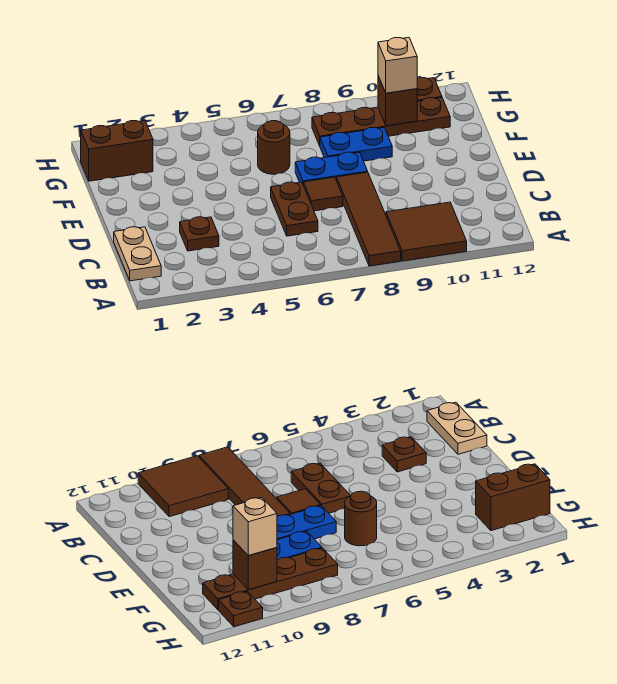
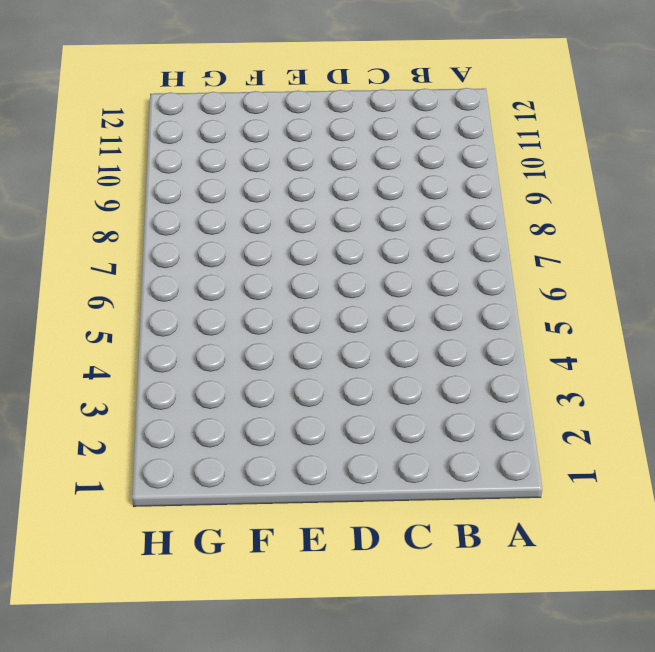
none -> brown 1x4 tile [337,172,401,266]
none -> brown 2x2 tile [386,202,467,261]
none -> tan 1x2 plate [114,227,161,281]

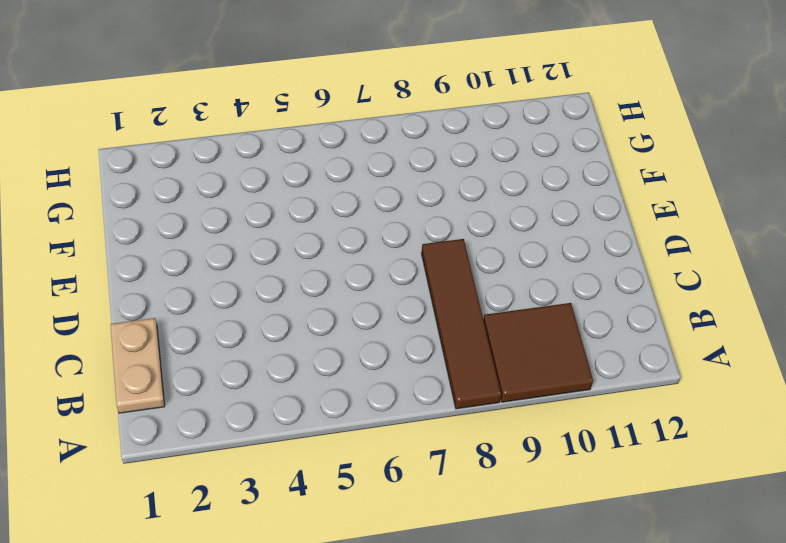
none -> brown 1x1 plate [180,217,219,251]
none -> brown 1x2 plate [271,182,318,236]
none -> brown 1x1 tile [304,177,343,211]

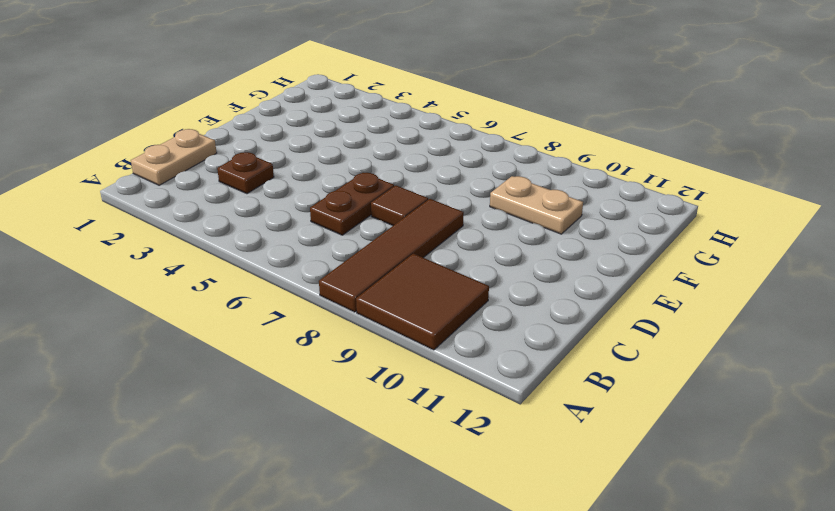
tan 1x2 plate [490,176,583,234] -> blue 1x2 plate [320,128,392,161]
none -> blue 1x2 plate [295,152,368,185]
none -> brown 1x1 round brick [258,121,290,174]
none -> brown 1x2 brick [81,121,153,181]

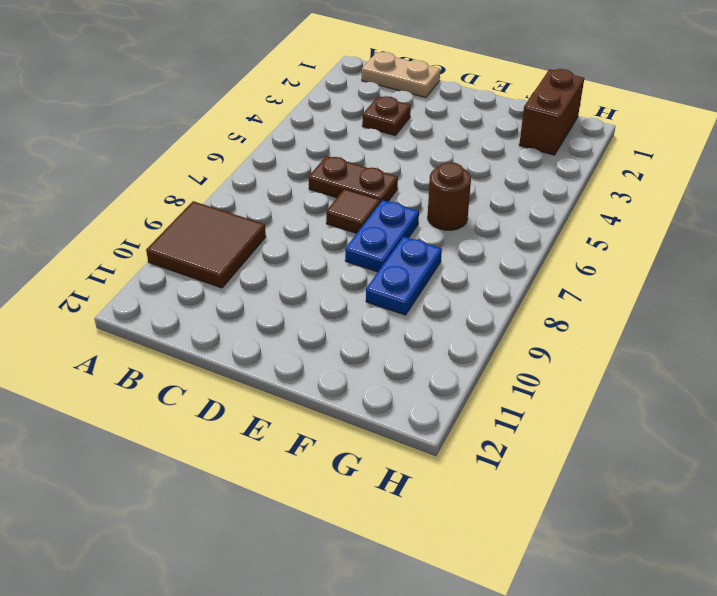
none -> brown 1x4 tile [337,172,401,266]
none -> brown 1x4 plate [312,98,450,146]
none -> brown 1x1 plate [417,78,442,101]

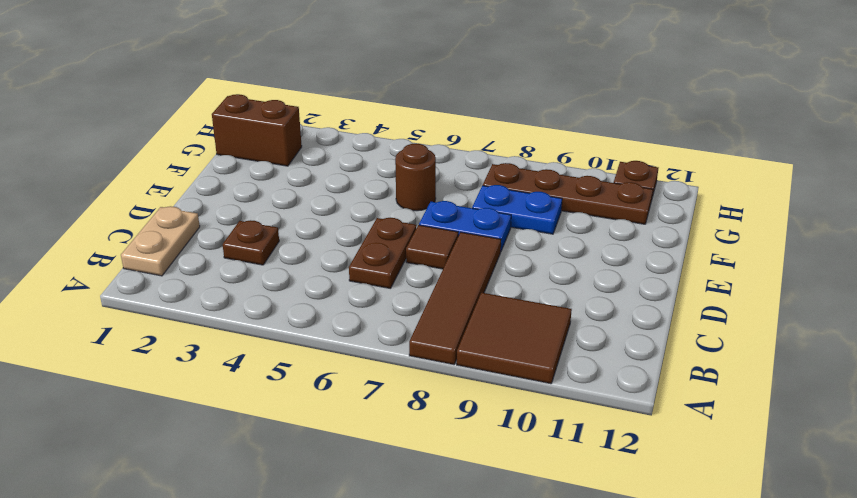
none -> brown 1x1 brick [378,76,417,126]
none -> tan 1x1 brick [378,38,417,93]

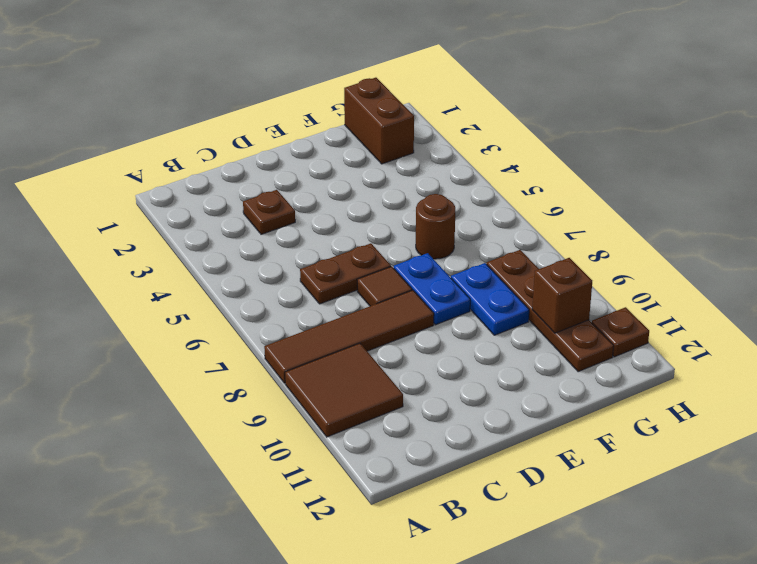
none -> tan 1x2 plate [114,227,161,281]
none -> tan 1x1 brick [378,38,417,93]

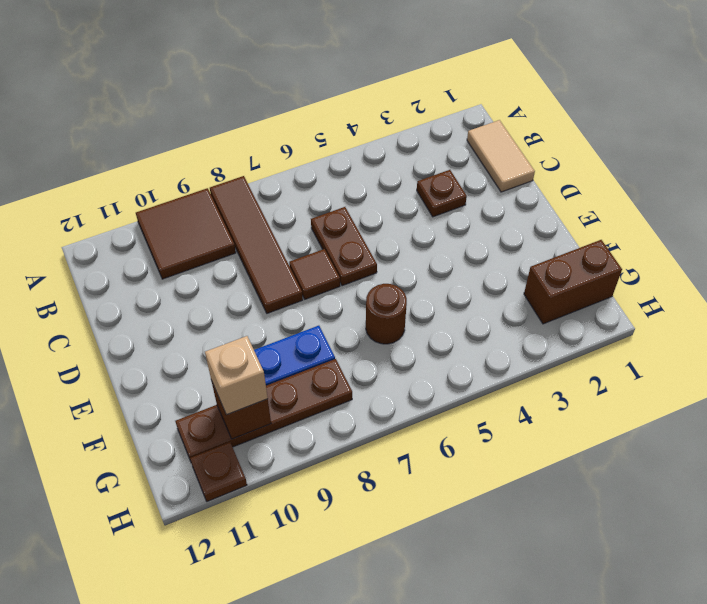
tan 1x2 tile [467,120,535,192] -> tan 1x2 plate [114,227,161,281]
none -> blue 1x2 plate [295,152,368,185]

